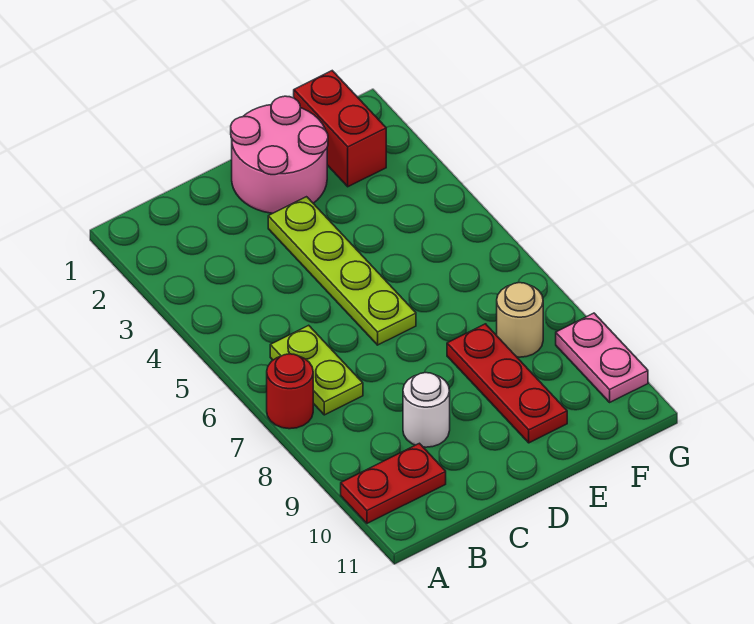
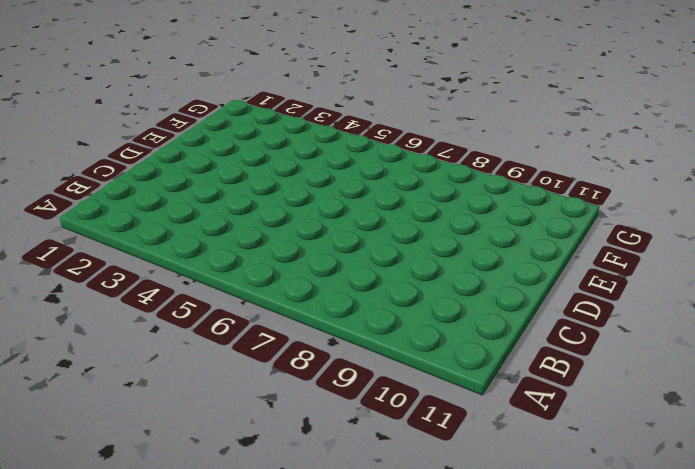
none -> red 1x1 round brick [267,354,313,429]
none -> red 1x2 plate [341,443,446,523]

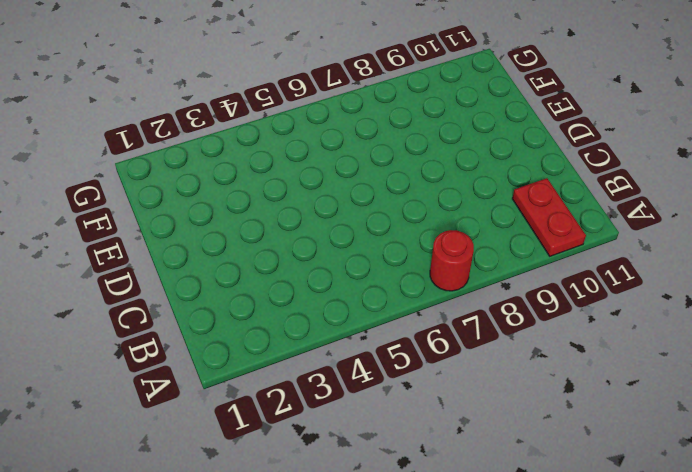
none -> lime 1x2 plate [270,325,363,415]
none -> white 1x1 round brick [403,373,450,447]

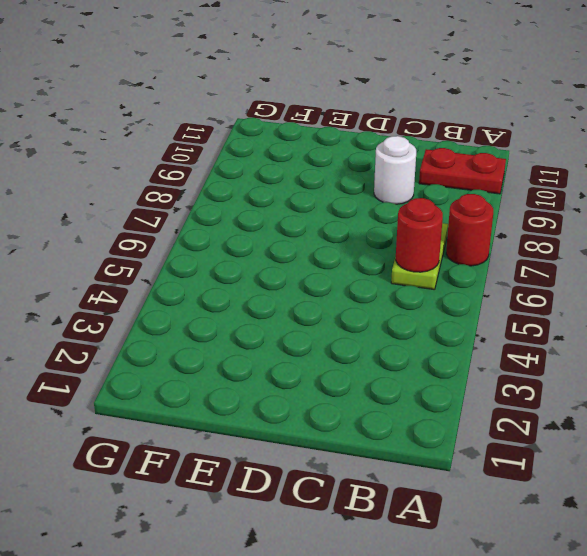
red 1x1 round brick [396,198,443,272] -> none
none -> pink 2x2 round brick [231,96,328,213]
none -> lime 1x4 plate [268,197,416,345]

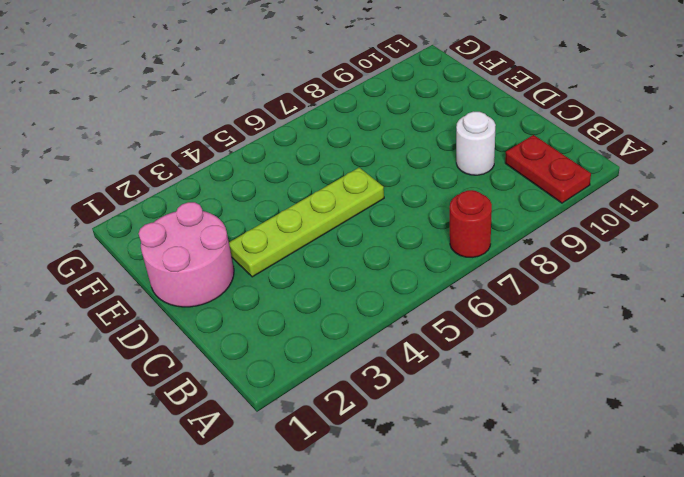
none -> lime 1x2 plate [270,325,363,415]
none -> red 1x3 plate [447,324,567,443]

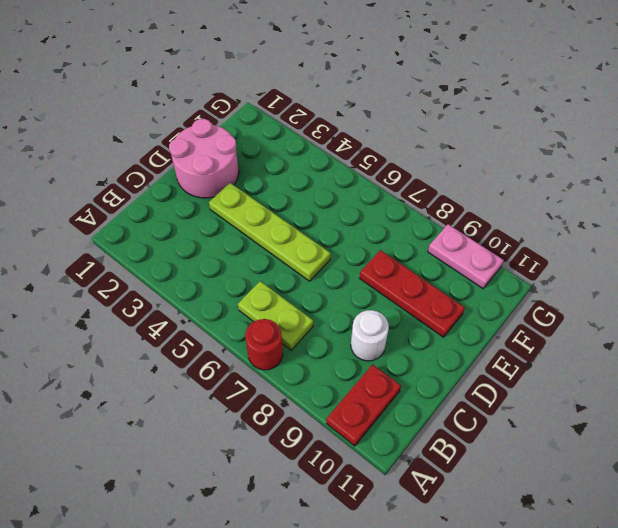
none -> red 1x2 brick [294,71,386,187]
none -> tan 1x1 round brick [497,283,543,357]

